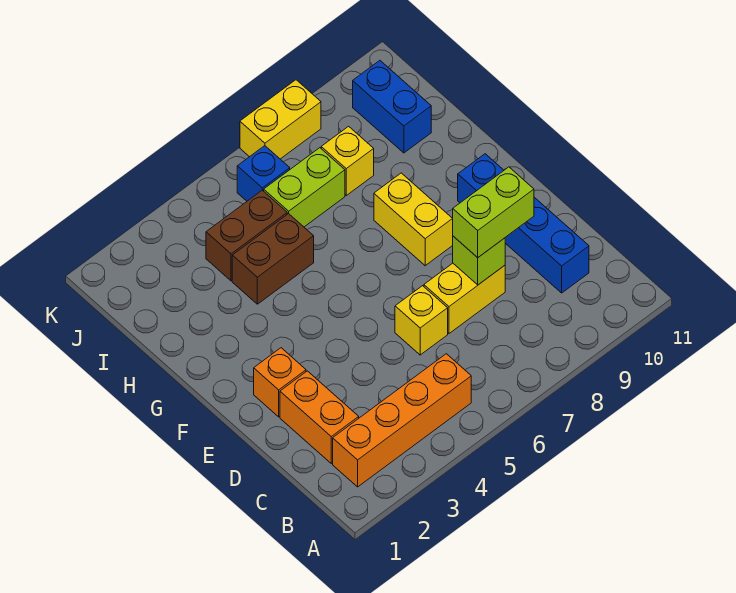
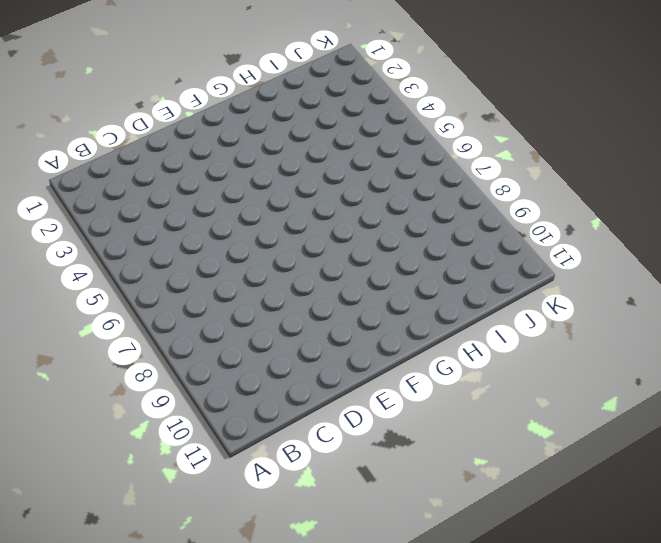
none -> orange 1x4 brick [333,354,471,487]
none -> orange 1x2 brick [280,371,359,463]
none -> blue 1x4 brick [458,154,589,293]

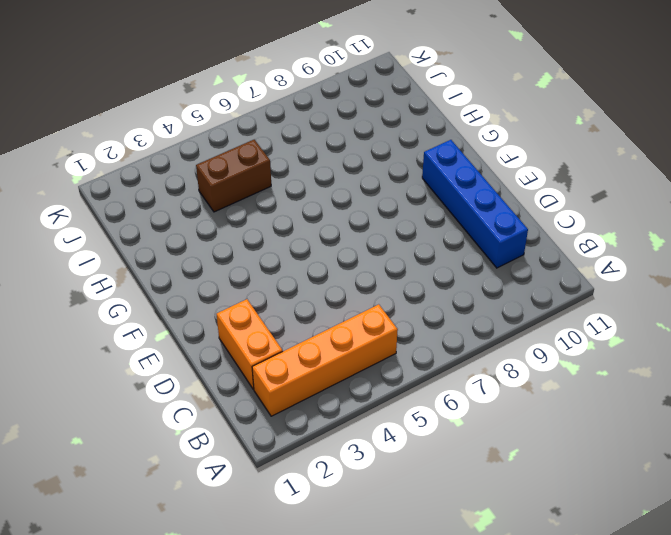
none -> yellow 1x1 brick [395,286,448,355]
none -> yellow 1x2 brick [424,263,505,333]
none -> orange 1x1 brick [254,348,306,417]

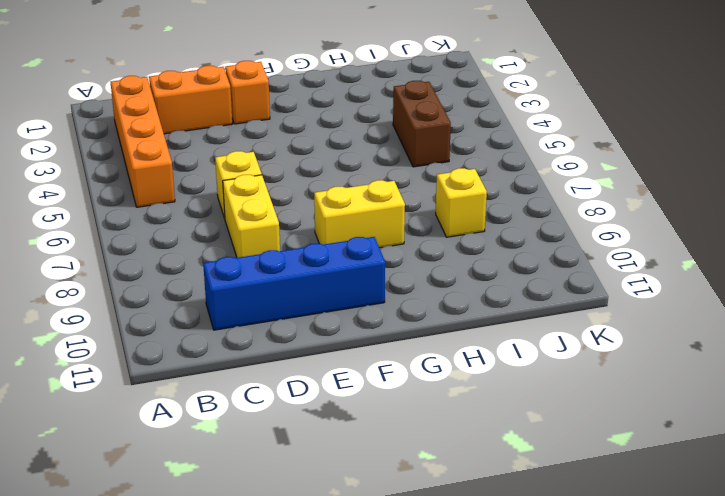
none -> brown 1x2 brick [232,214,314,304]
none -> lime 1x2 brick [264,148,345,227]
none -> blue 1x2 brick [353,61,431,153]

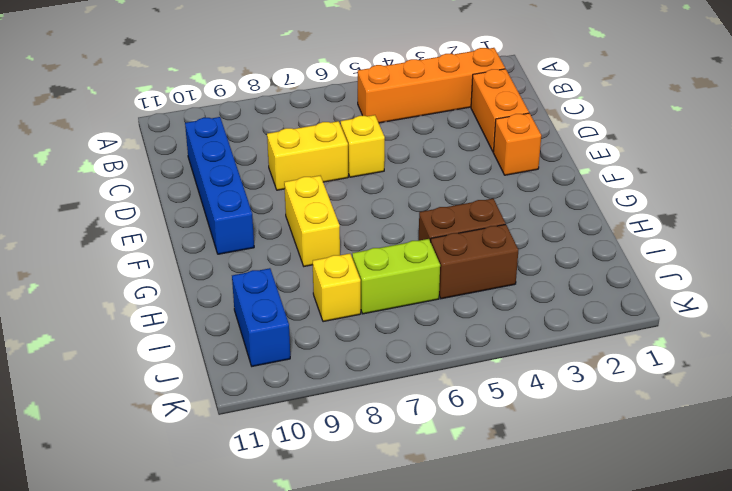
none -> blue 1x1 brick [237,146,290,201]
none -> yellow 1x2 brick [240,80,321,159]
none -> lime 1x1 brick [453,236,505,285]

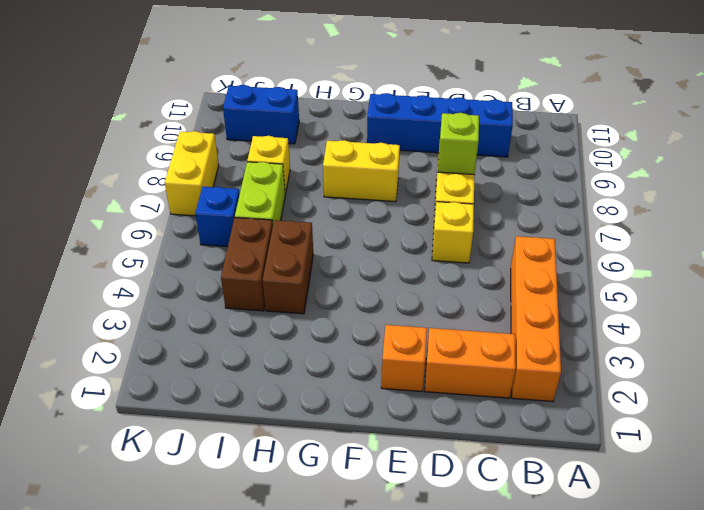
none -> lime 1x2 brick [453,167,534,258]

